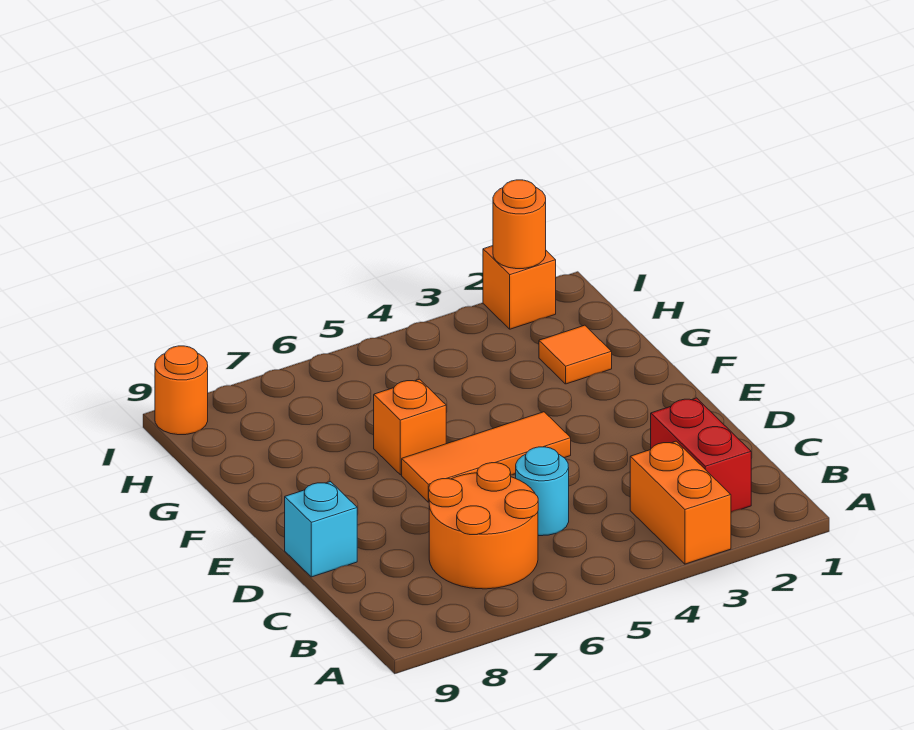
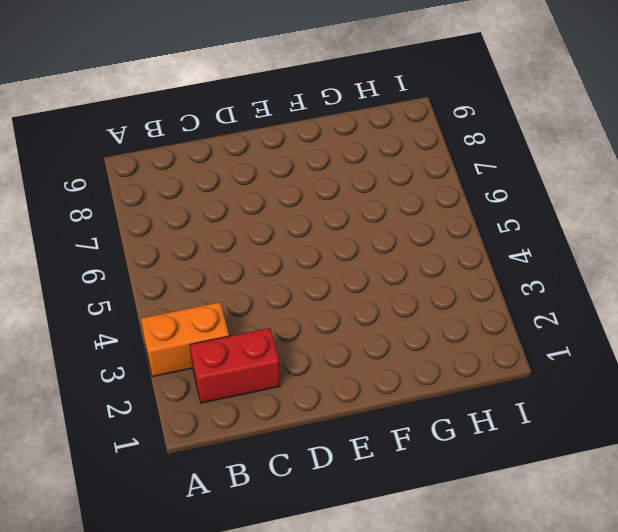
none -> orange 2x2 round brick [429,463,538,589]
none -> cyan 1x1 round brick [516,447,569,536]

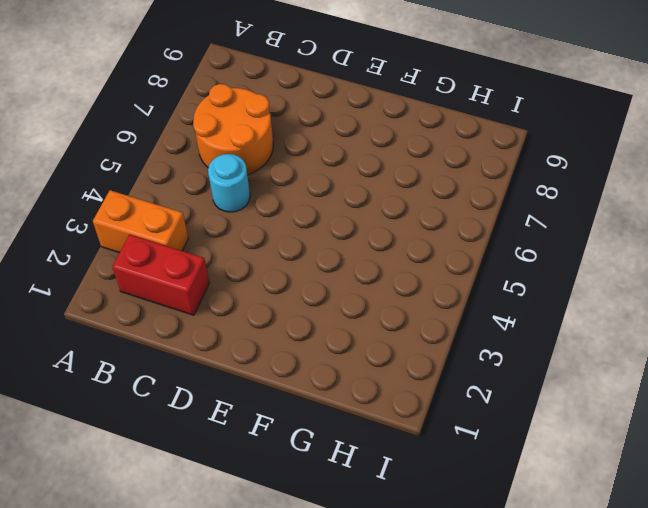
none -> cyan 1x1 brick [285,482,357,577]
none -> orange 1x3 tile [402,412,571,502]

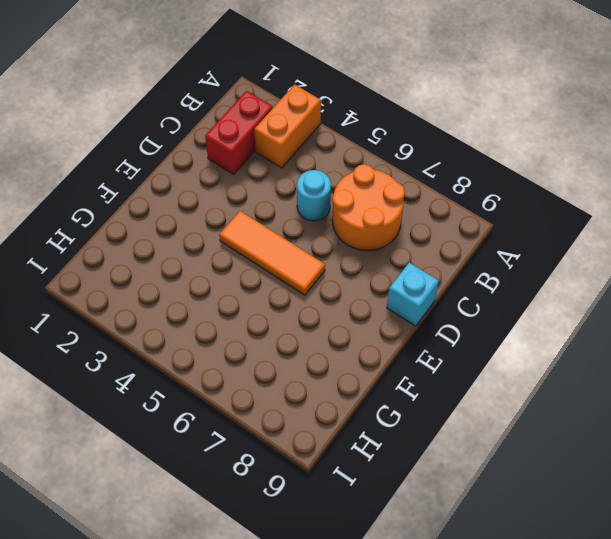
none -> orange 1x1 brick [374,379,446,475]
none -> orange 1x1 tile [539,325,612,384]

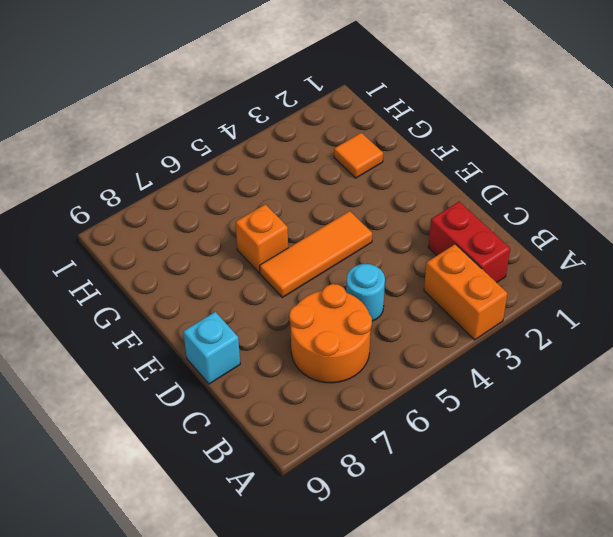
none -> orange 1x1 brick [483,246,556,329]
none -> orange 1x1 round brick [155,346,208,435]

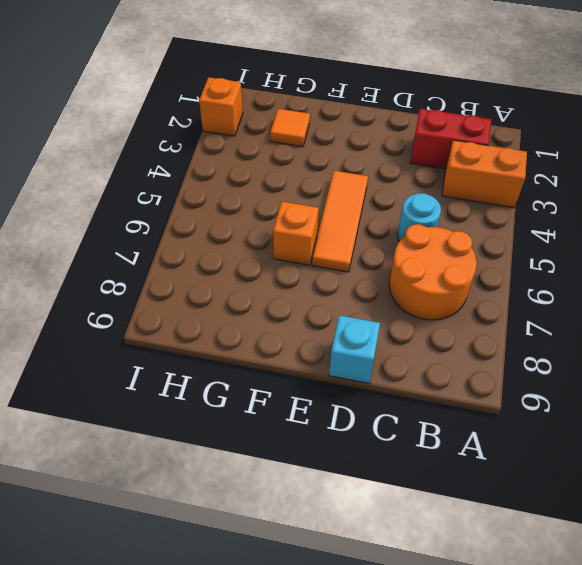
none -> orange 1x1 round brick [155,346,208,435]
none -> orange 1x1 round brick [493,180,546,269]

